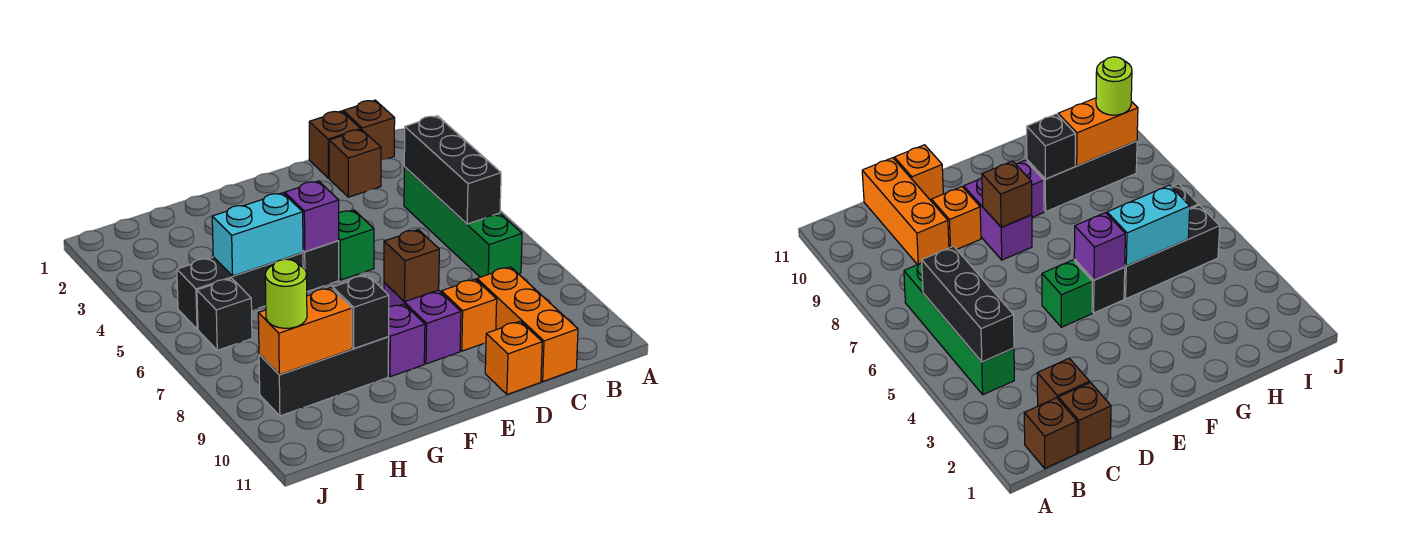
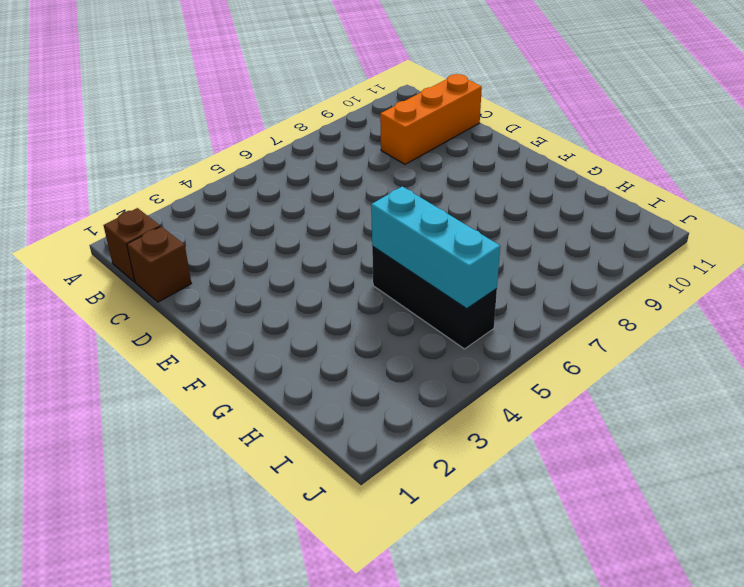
cyan 1x3 brick [371,186,500,308] -> cyan 1x2 brick [212,193,303,276]
none -> green 1x4 brick [404,167,522,277]
none -> brown 1x1 brick [329,130,381,197]
none -> orange 1x1 brick [441,279,497,351]

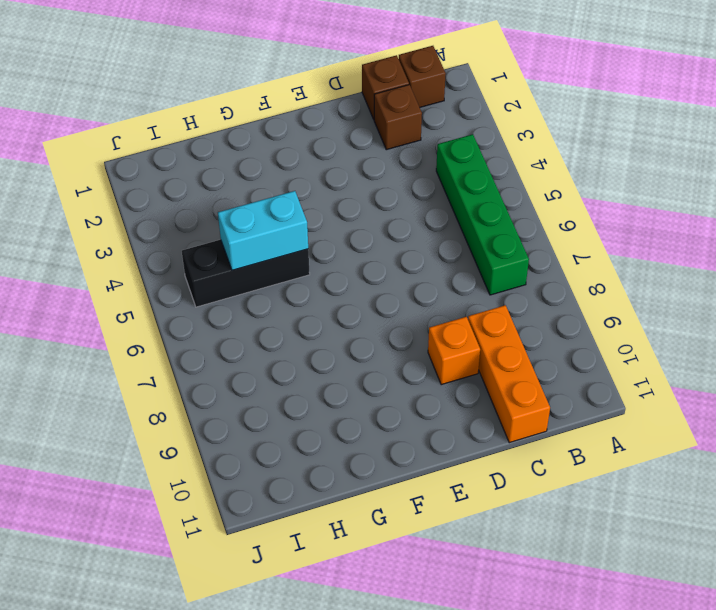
none -> orange 1x1 brick [485,321,542,394]
none -> green 1x1 brick [338,210,374,280]
none -> purple 1x2 brick [384,282,461,364]

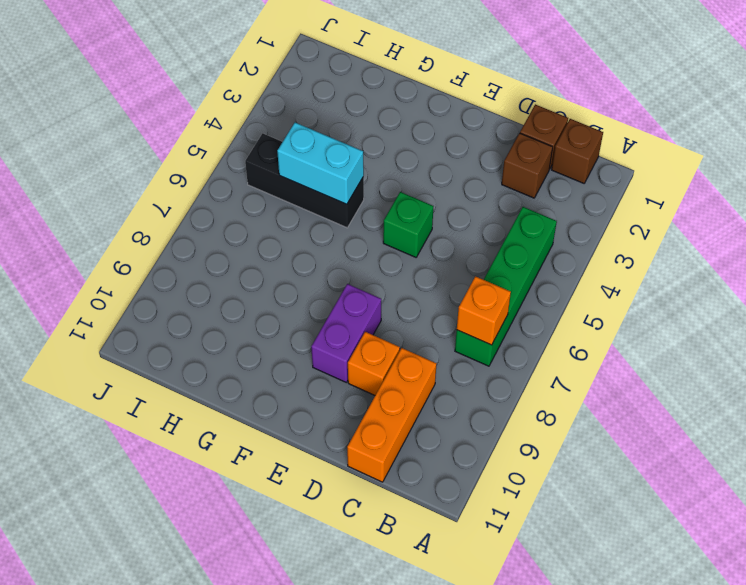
orange 1x1 brick [457,276,511,345] -> orange 1x1 brick moved to [485,321,542,394]
none -> black 1x1 brick [303,241,339,291]
none -> purple 1x1 brick [388,304,425,377]
none -> black 1x3 brick [259,337,389,416]

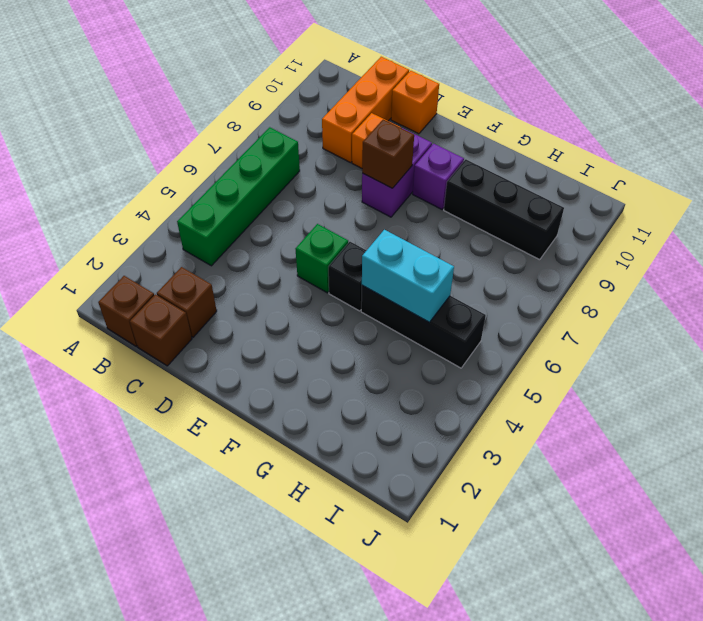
none -> black 1x1 brick [197,278,252,350]
none -> black 1x3 brick [404,116,501,224]
none -> purple 1x1 brick [285,181,339,252]

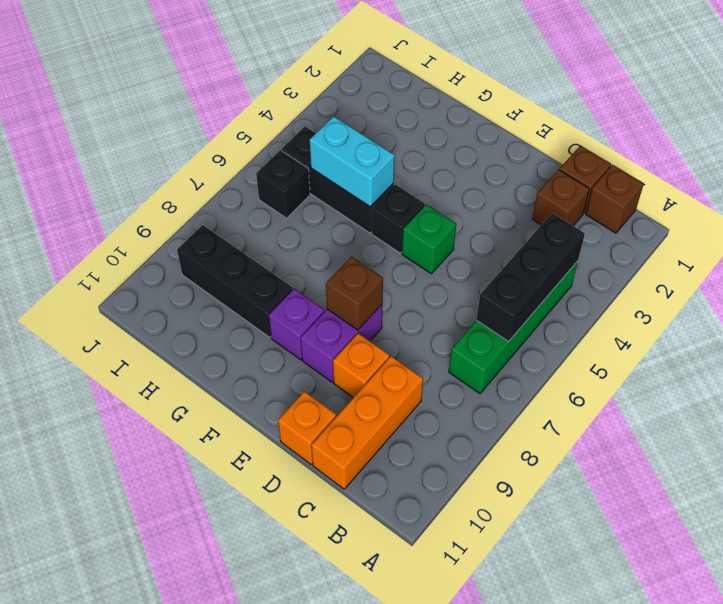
none -> purple 1x1 brick [285,181,339,252]
none -> black 1x1 brick [333,275,389,348]
none -> orange 1x2 brick [258,288,352,375]

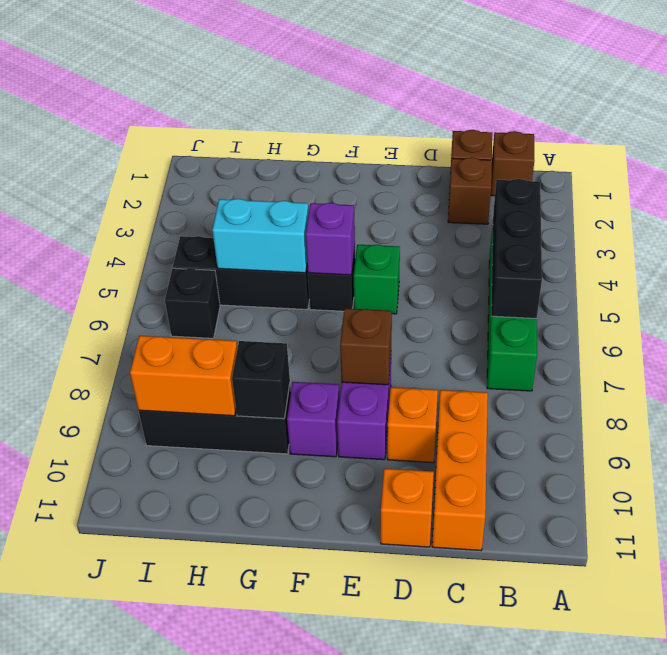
none -> lime 1x1 round brick [265,259,307,328]

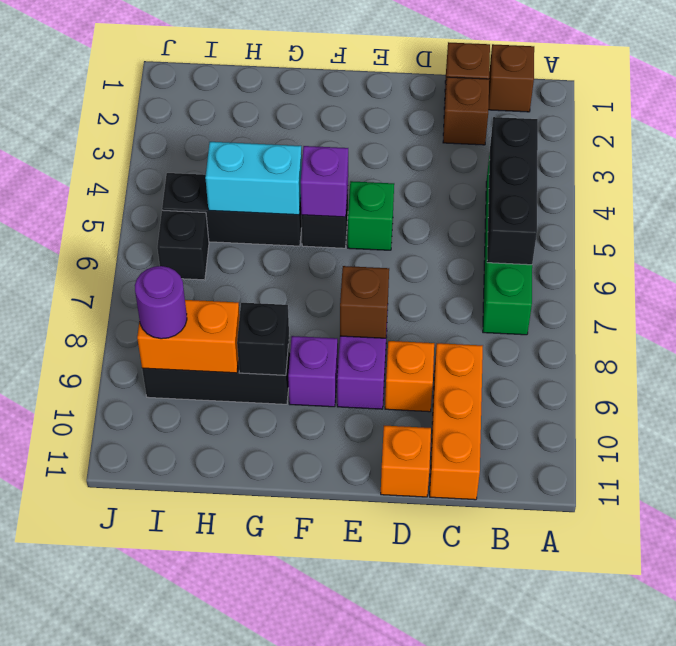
purple 1x1 round brick [135,266,187,339] -> lime 1x1 round brick [265,259,307,328]

